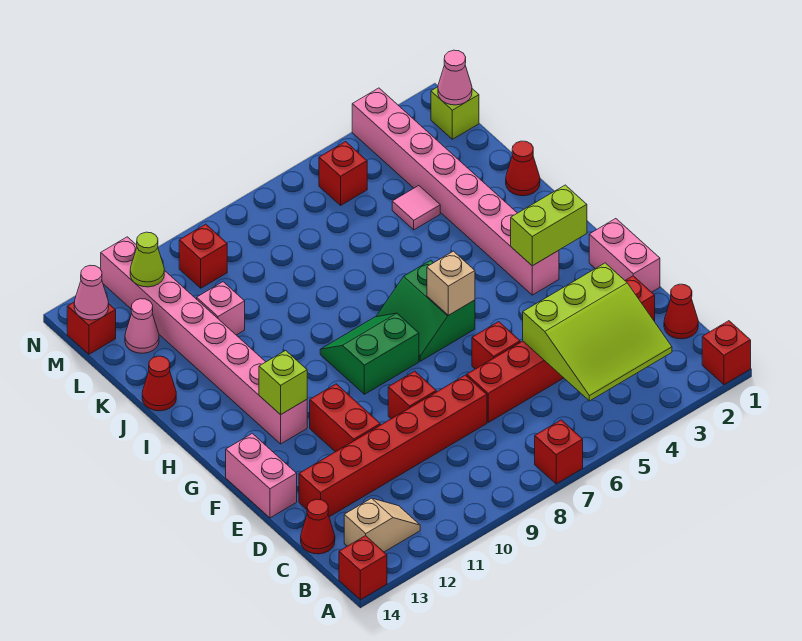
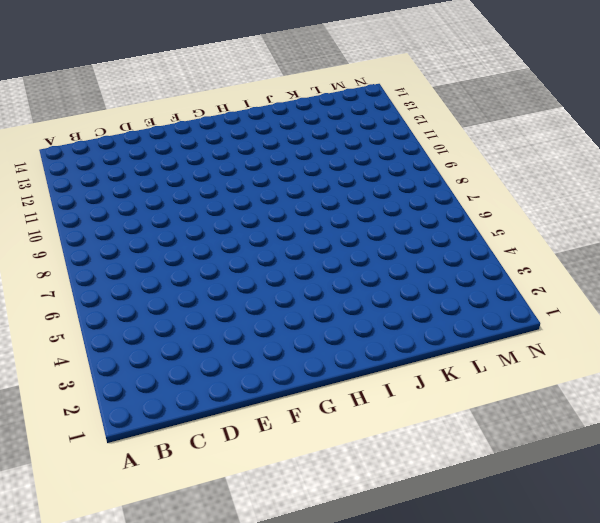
none -> red 1x1 brick [702,321,751,385]
none -> red 1x1 brick [535,420,583,484]
none -> red 1x1 brick [339,536,387,600]
none -> tan 1x2 slope [344,498,420,552]

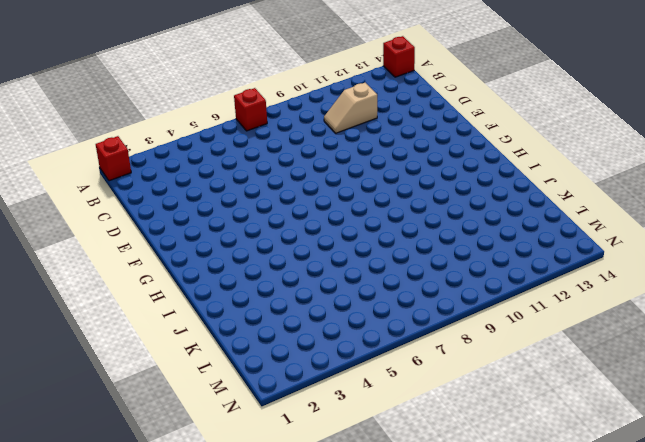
tan 1x2 slope [324,83,377,133] -> tan 1x2 slope moved to [344,498,420,552]
none -> red 1x1 cone [664,284,698,339]
none -> red 1x1 cone [301,499,335,554]
none -> red 1x6 brick [467,276,655,422]
none -> red 1x6 brick [299,375,487,517]

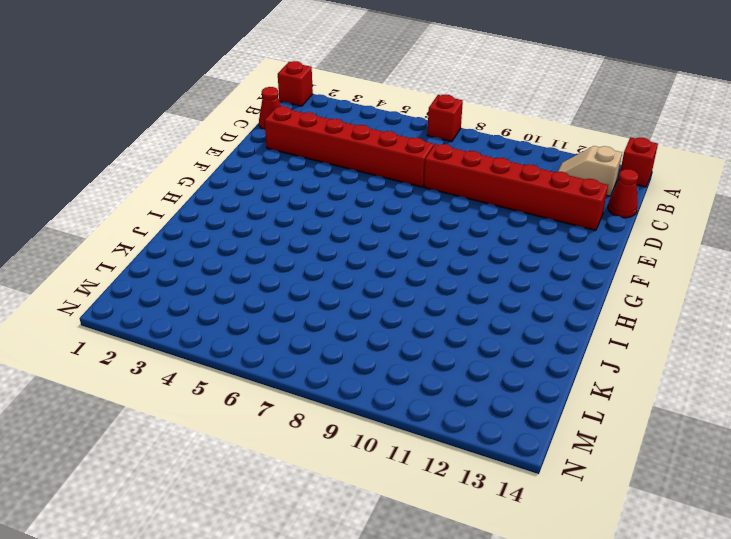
none -> pink 1x2 brick [589,219,660,292]
none -> red 1x1 brick [472,322,520,369]
none -> red 1x1 brick [388,371,436,419]
none -> red 1x2 brick [310,384,380,452]

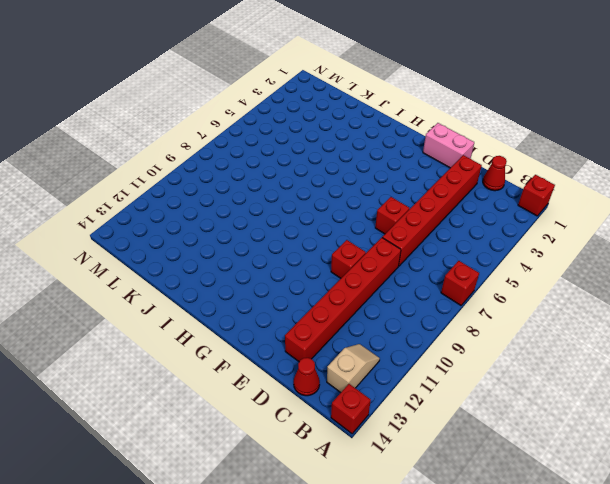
none -> red 1x2 brick [310,384,380,452]
none -> pink 1x2 brick [226,433,297,518]
none -> pink 1x8 brick [352,88,559,295]
none -> green 2x2 slope [376,260,475,361]

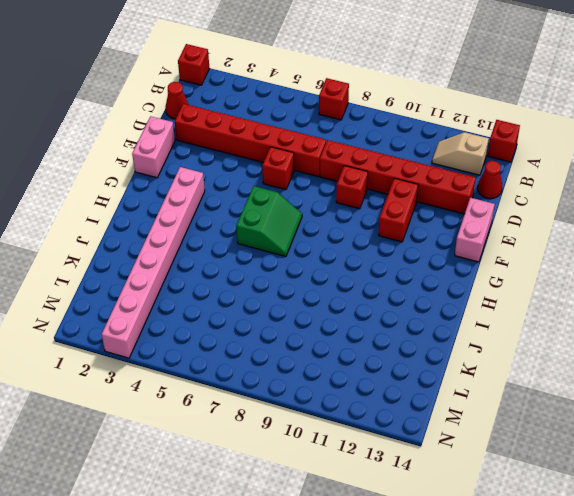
none -> green 2x2 slope [320,313,419,394]
none -> pink 1x8 brick [101,237,307,444]
none -> red 1x1 cone [506,141,540,196]
none -> red 1x1 cone [142,356,176,411]

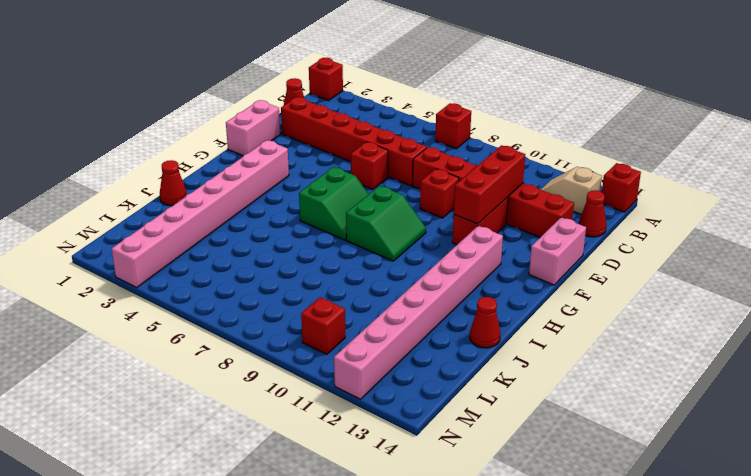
red 1x3 brick [454,145,525,224] -> none
green 2x2 slope [346,186,426,261] -> green 2x2 slope turned to [320,313,419,394]
none -> pink 1x1 tile [392,186,440,230]
none -> pink 1x1 brick [197,282,245,335]
none -> pink 1x1 cone [125,299,159,353]
none -> lime 1x1 brick [431,87,479,139]

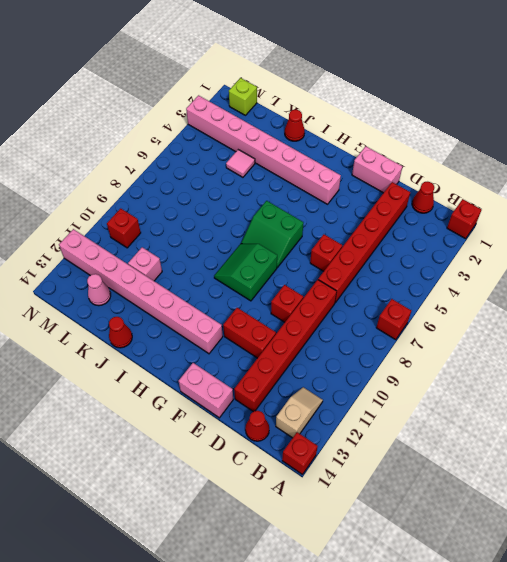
none -> red 1x1 brick [319,142,367,205]
none -> red 1x1 brick [67,302,116,354]
none -> lime 3x3 slope [523,263,672,401]
none -> lime 1x2 brick [511,185,587,266]

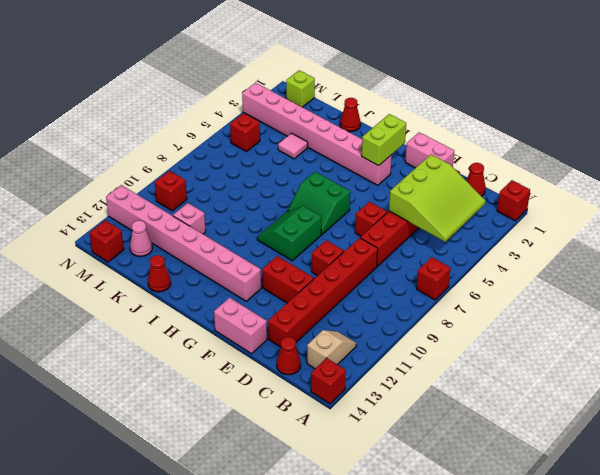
none -> tan 1x1 brick [427,251,475,315]
none -> lime 1x1 brick [259,351,307,415]
none -> pink 1x1 cone [438,50,472,105]
none -> lime 1x1 cone [130,232,164,287]

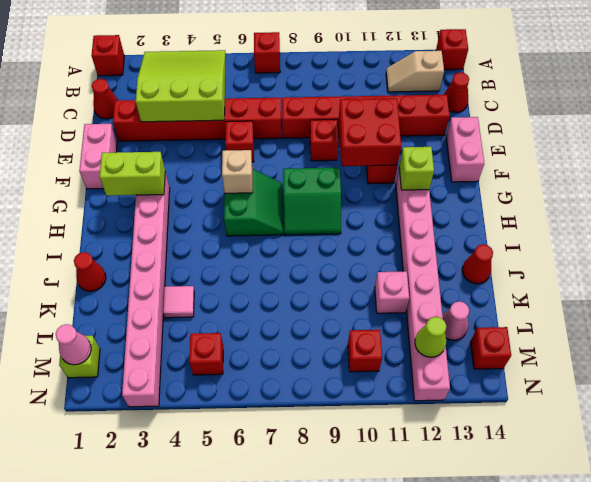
red 2x2 brick [339,98,401,166] -> none
none -> pink 1x1 cone [74,265,109,320]

